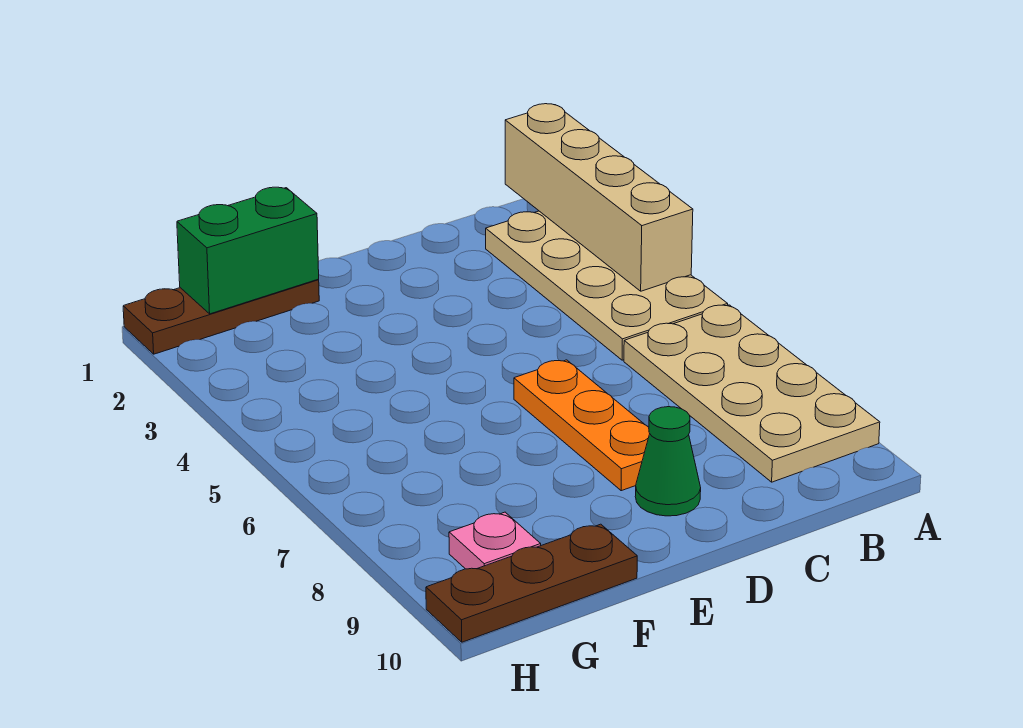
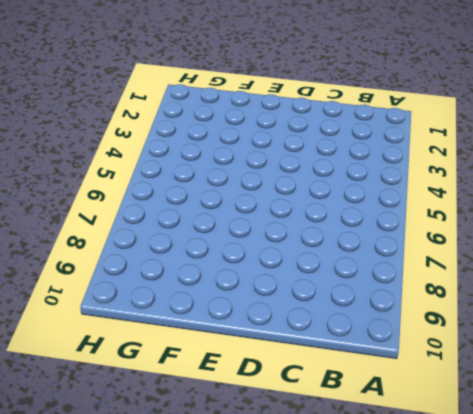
none -> tan 2x4 plate [486,211,728,360]
none -> tan 2x4 plate [624,305,880,482]

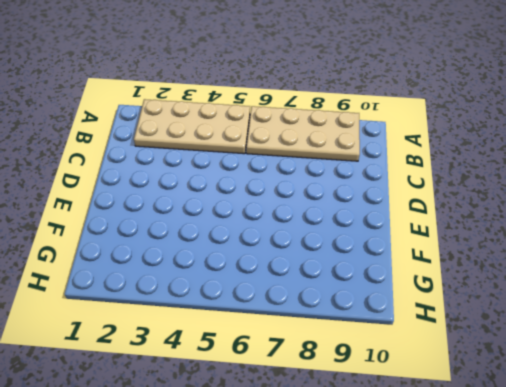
none -> orange 1x3 plate [514,360,650,491]
none -> green 1x1 cone [635,407,701,516]

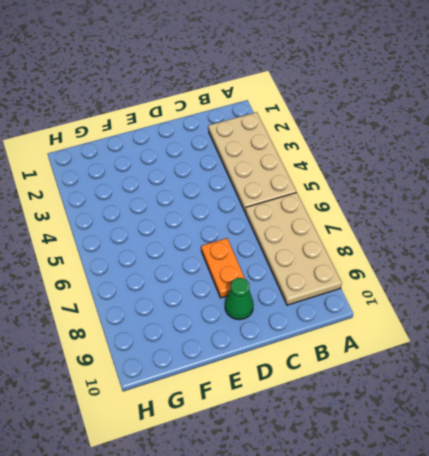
orange 1x2 plate [201,238,245,298] -> orange 1x3 plate [514,360,650,491]
none -> brown 1x3 plate [123,280,319,354]
none -> brown 1x3 plate [426,524,637,642]

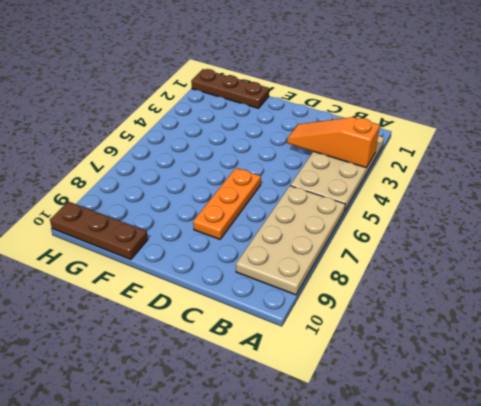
orange 1x3 slope [287,117,380,168] -> tan 1x4 brick [505,104,693,291]
none -> green 1x1 cone [635,407,701,516]
none -> pink 1x1 plate [449,512,541,569]

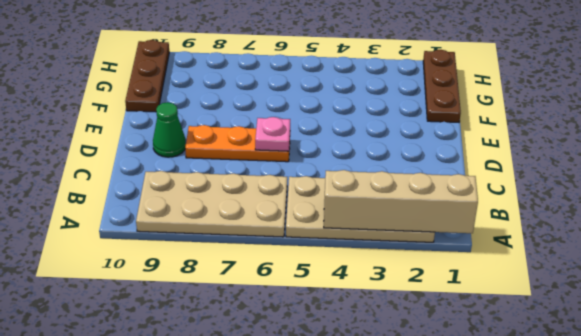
pink 1x1 plate [255,117,290,151] -> pink 1x1 plate moved to [449,512,541,569]
none -> green 1x2 brick [177,187,319,314]

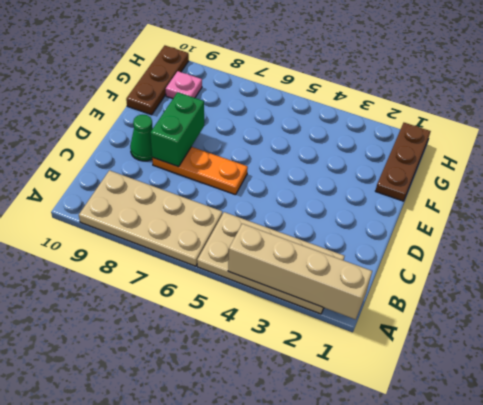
green 1x2 brick [150,92,204,167] -> green 1x2 brick moved to [177,187,319,314]

